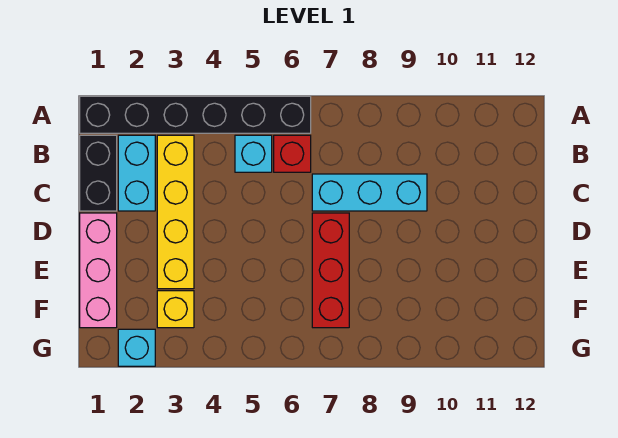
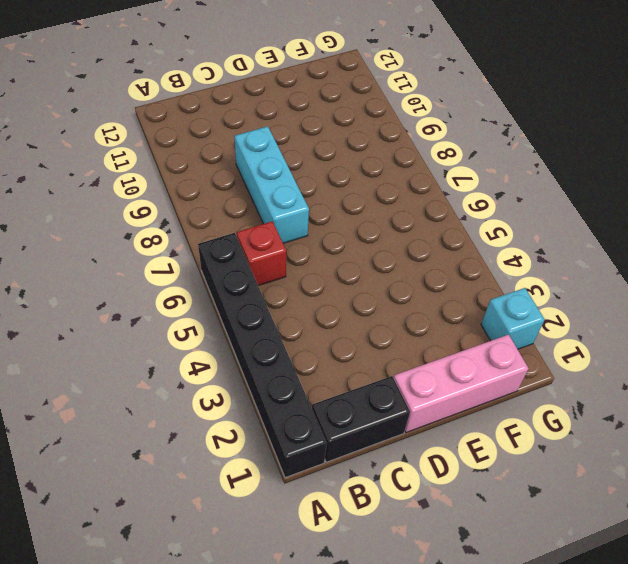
none -> cyan 1x2 brick [118,135,155,211]
none -> yellow 1x4 brick [157,135,194,289]

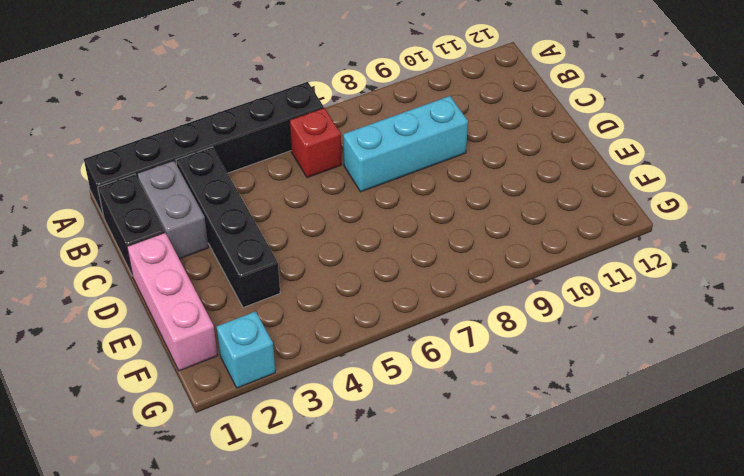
grey 1x2 brick [137,161,209,259] -> cyan 1x2 brick [118,135,155,211]
black 1x4 brick [176,147,280,308] -> yellow 1x4 brick [157,135,194,289]
none -> cyan 1x1 brick [235,135,272,172]
none -> red 1x3 brick [312,213,349,328]

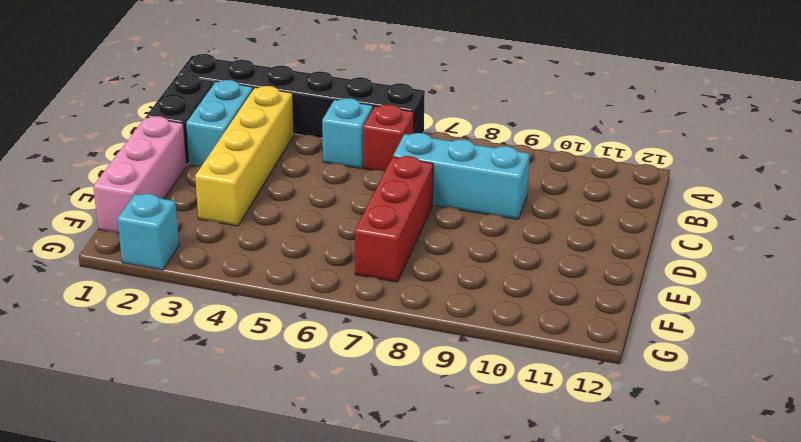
none -> yellow 1x1 brick [157,291,194,328]

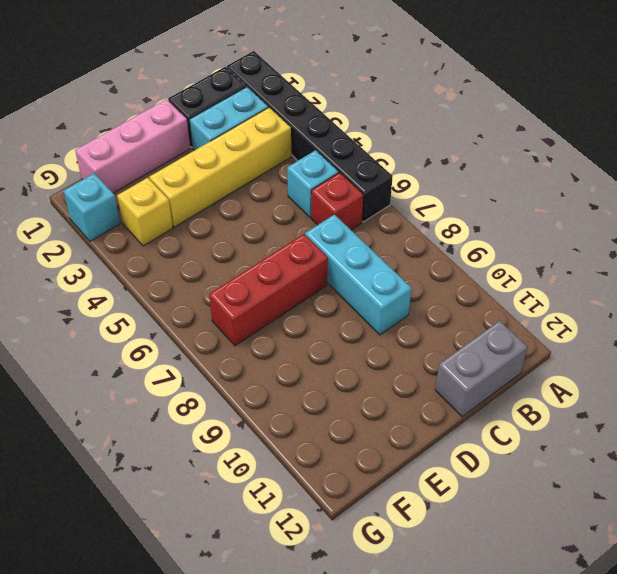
grey 1x2 brick [435,321,528,417] -> none

